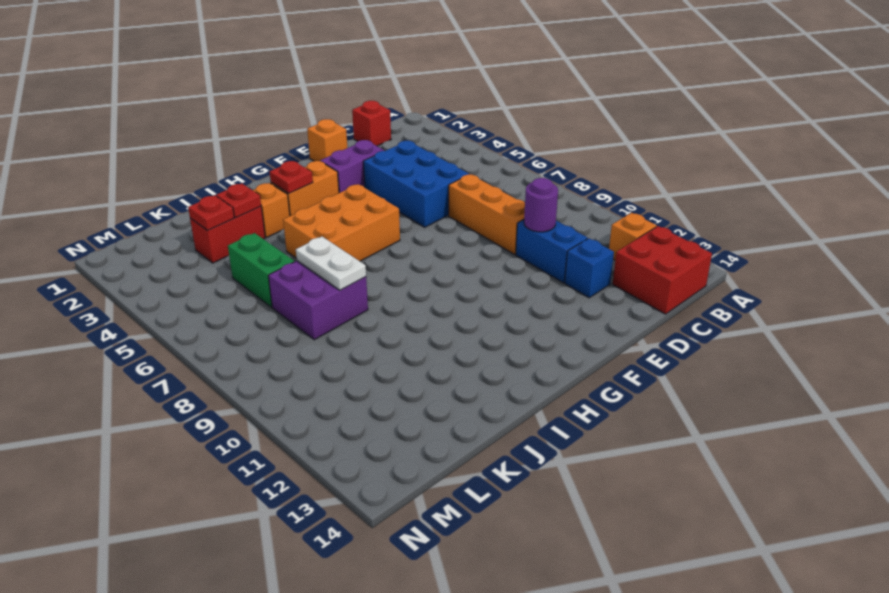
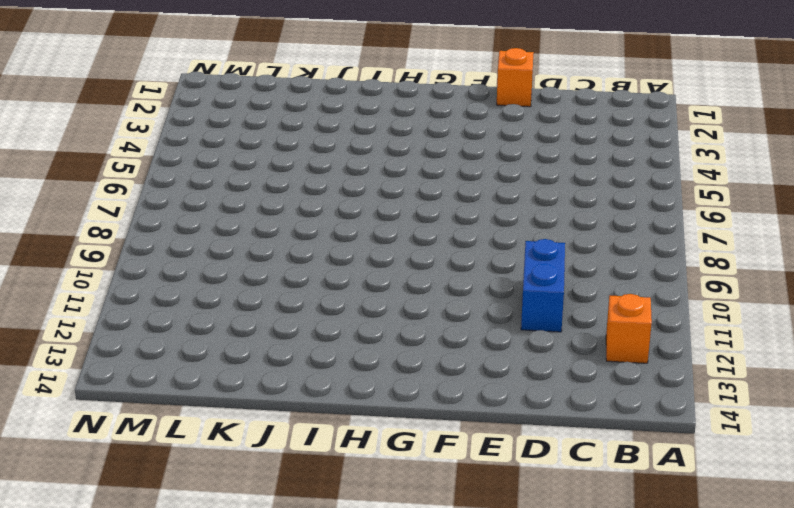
none -> red 2x2 brick [613,226,712,314]
none -> red 1x1 brick [352,101,391,146]
none -> blue 2x3 brick [363,141,469,227]

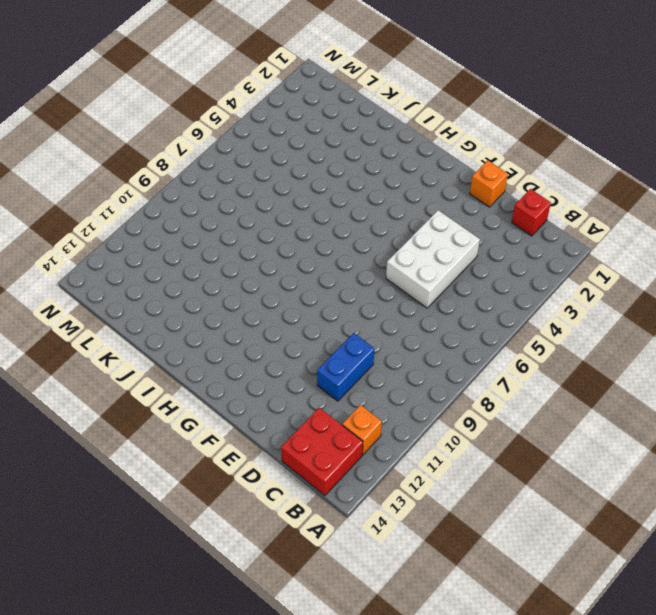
white 2x3 brick [386,210,480,308] -> blue 2x3 brick [363,141,469,227]
none -> orange 1x3 brick [449,175,525,254]
none -> blue 1x1 brick [565,238,614,298]
none -> purple 1x2 brick [320,140,384,193]

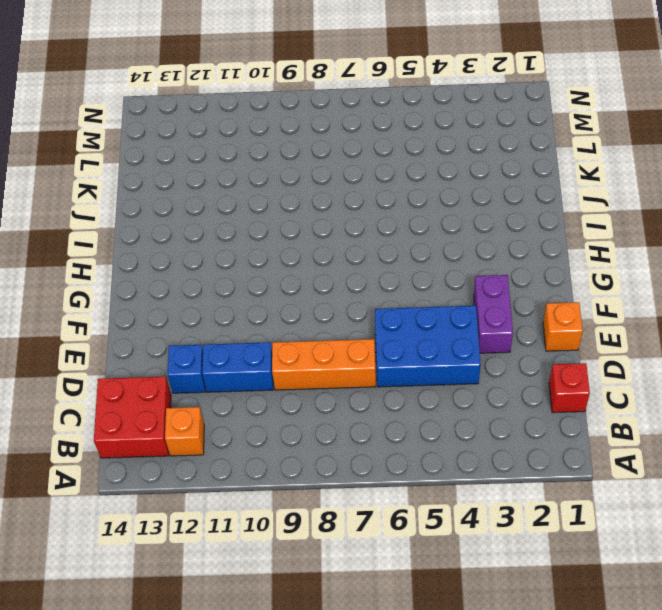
none -> orange 1x2 brick [271,161,339,216]
none -> orange 2x3 brick [283,184,400,261]
none -> orange 1x1 brick [253,183,290,238]

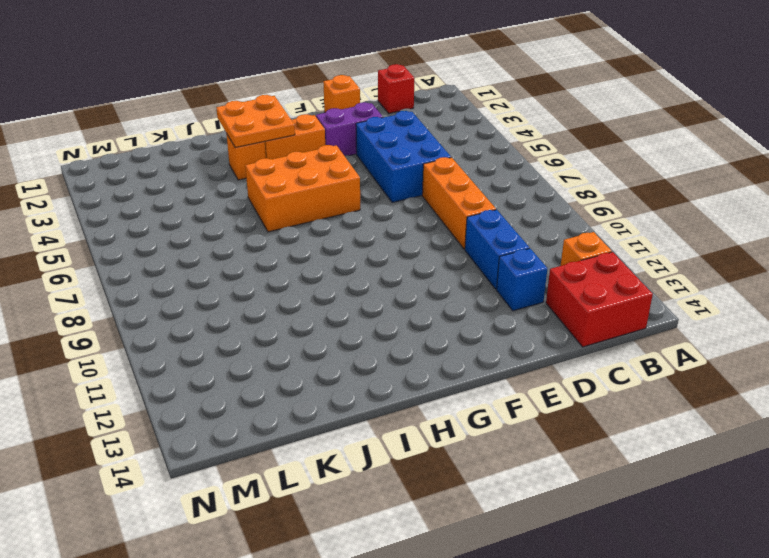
orange 2x2 plate [216,95,295,148] -> red 1x1 plate [270,161,313,193]
none -> red 1x2 brick [190,207,265,263]
none -> purple 2x2 brick [268,261,368,340]
none -> green 1x2 brick [228,233,294,307]

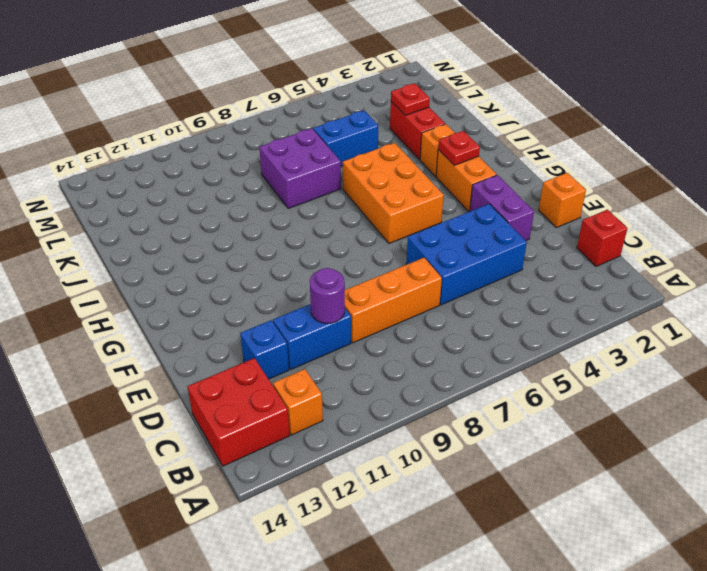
blue 1x2 brick [313,111,378,166] -> green 1x2 brick [228,233,294,307]
none -> red 1x1 plate [216,184,261,218]
none -> white 1x2 plate [296,237,366,290]

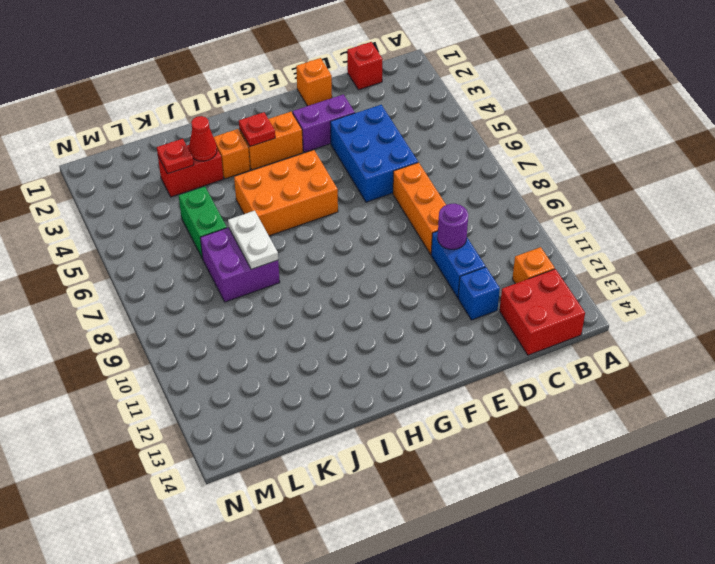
red 1x1 cone [189,116,217,161] -> red 1x1 plate [216,184,261,218]

